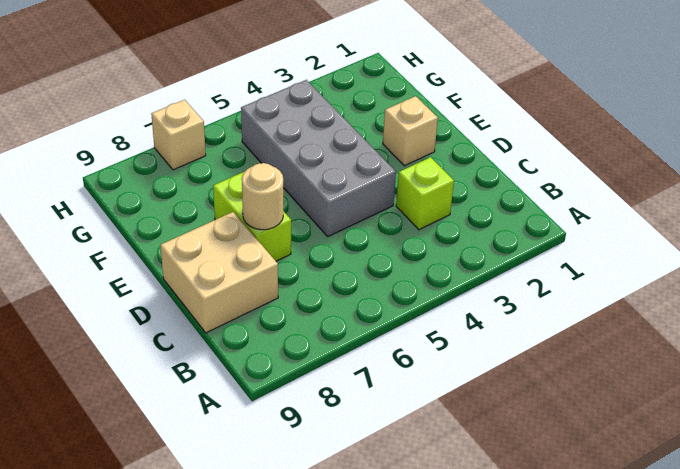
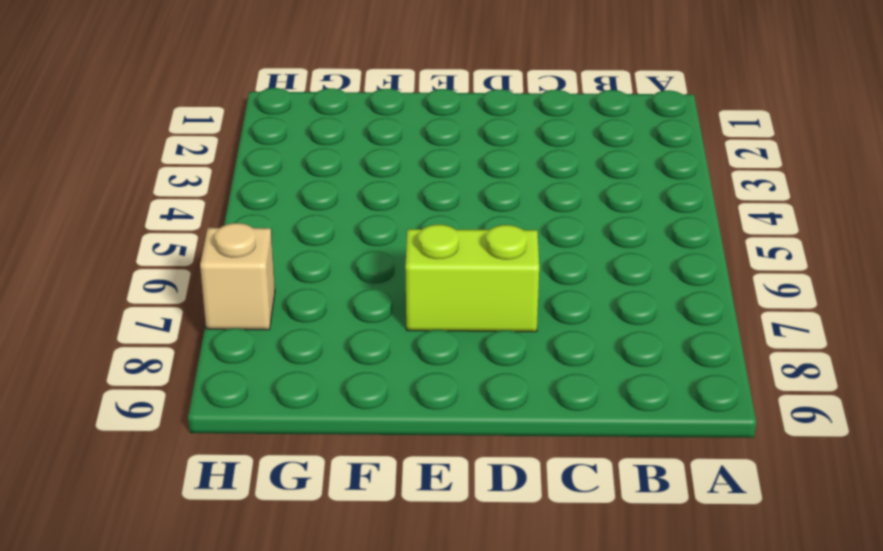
none -> lime 1x1 brick [396,157,454,230]
none -> tan 2x2 brick [160,212,278,333]

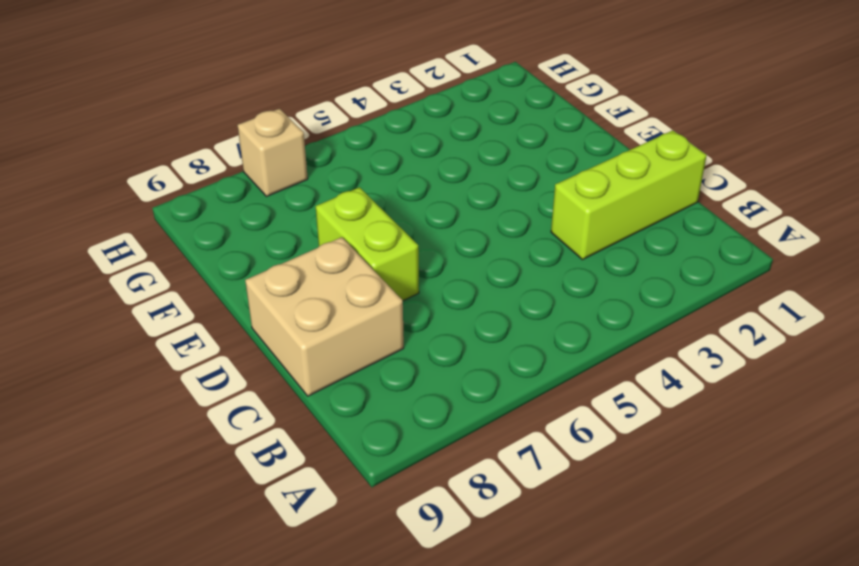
lime 1x3 brick [551,130,707,260] -> lime 1x1 brick [396,157,454,230]
none -> grey 2x4 brick [241,80,396,236]
none -> tan 1x1 brick [383,96,438,166]

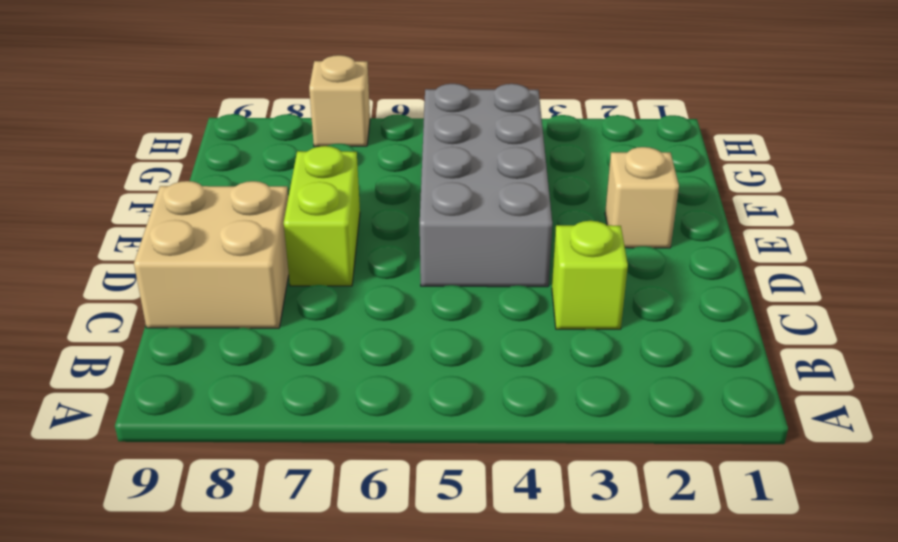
none -> tan 1x1 round brick [242,163,283,230]

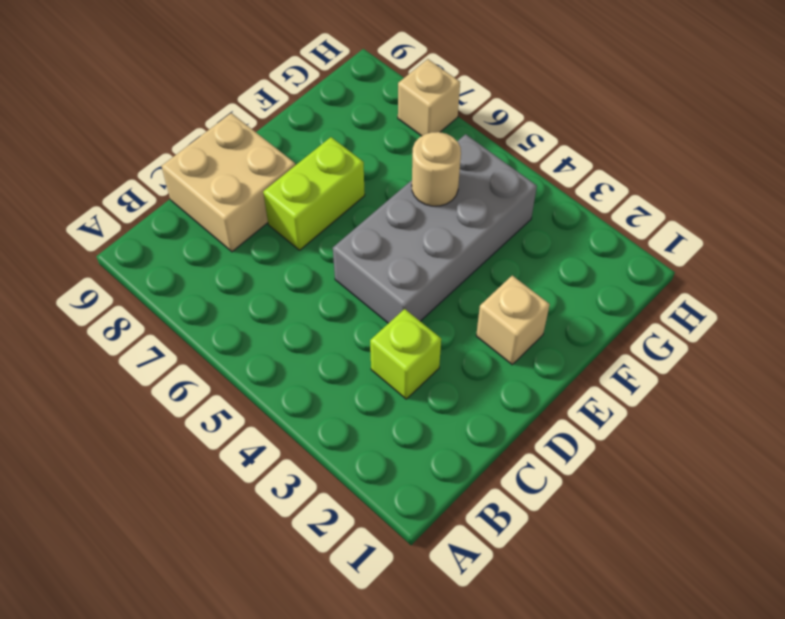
tan 1x1 round brick [412,132,461,206] -> tan 1x1 round brick moved to [242,163,283,230]

